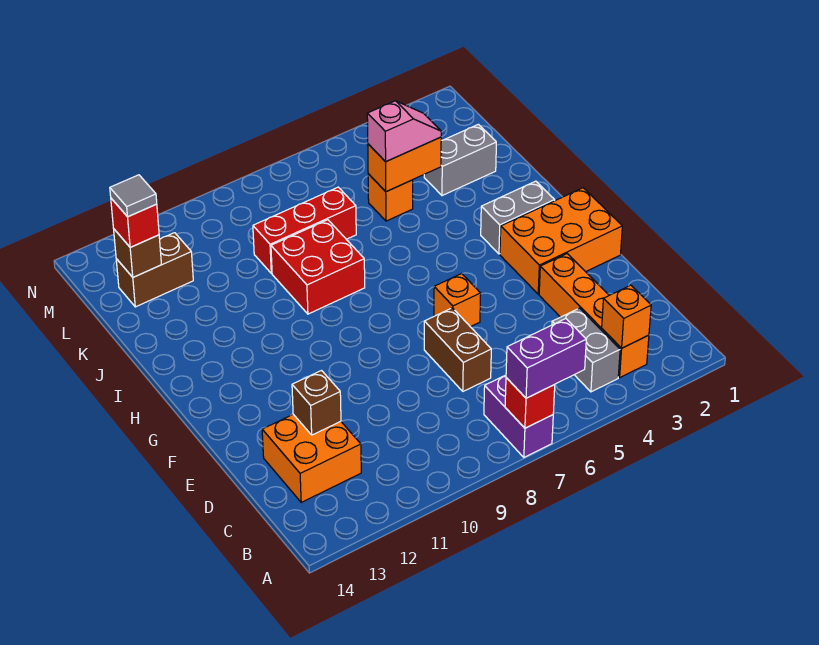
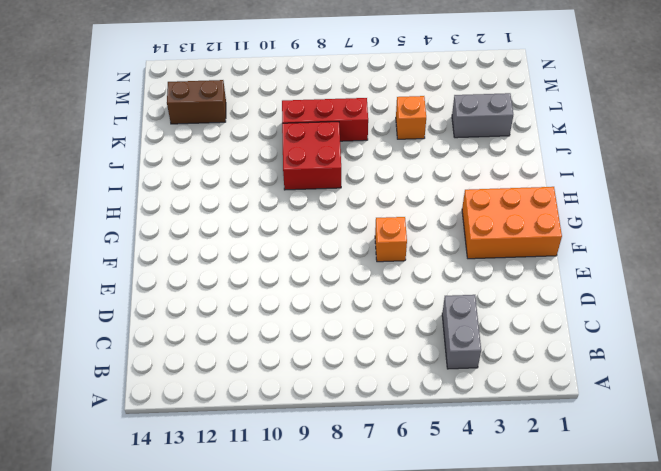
none -> purple 1x2 brick [484,375,553,457]
none -> orange 1x4 brick [539,254,649,377]
none -> orange 2x2 brick [262,414,361,502]

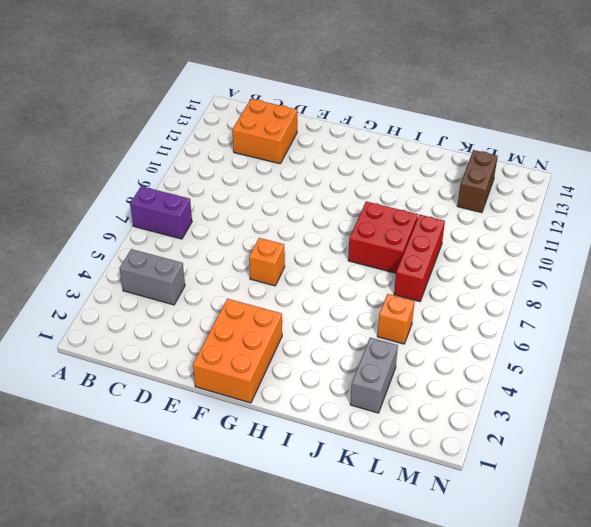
none -> orange 1x4 brick [539,254,649,377]
none -> brown 1x2 brick [424,308,491,391]
none -> grey 1x2 brick [481,181,555,254]

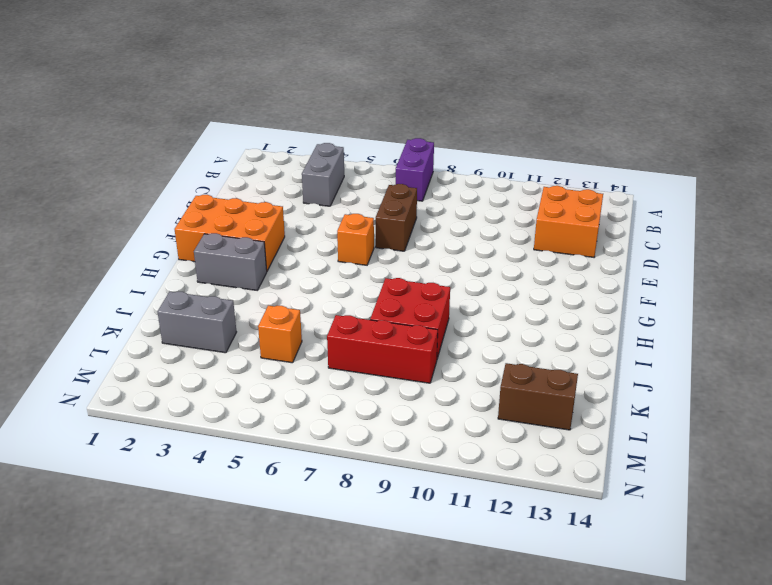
none -> orange 1x4 brick [539,254,649,377]
none -> red 1x1 brick [505,378,555,428]
none -> orange 1x1 brick [602,285,651,348]

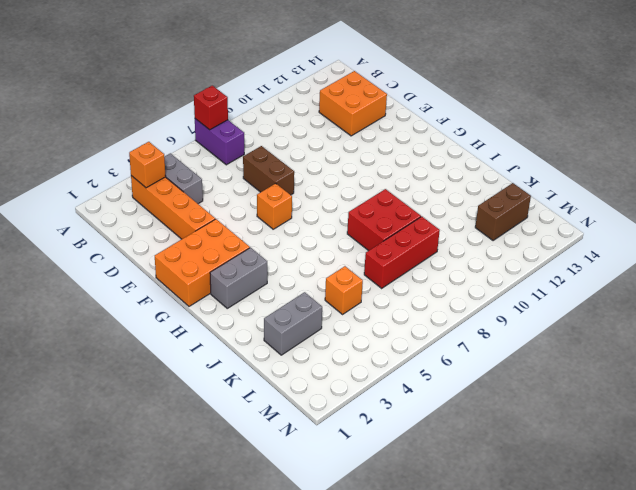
none -> brown 1x1 brick [292,371,341,435]
none -> orange 1x2 brick [368,137,441,192]
none -> brown 1x1 brick [114,229,161,277]

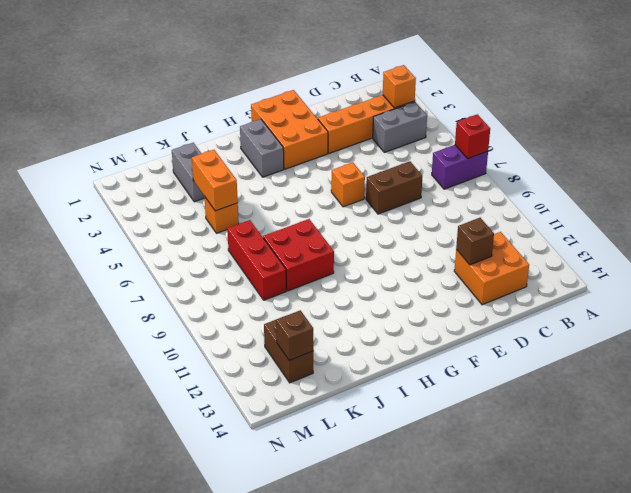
none -> purple 1x2 brick [506,319,586,398]
none -> pink 1x2 slope [367,101,441,162]
none -> red 1x1 brick [111,198,159,247]

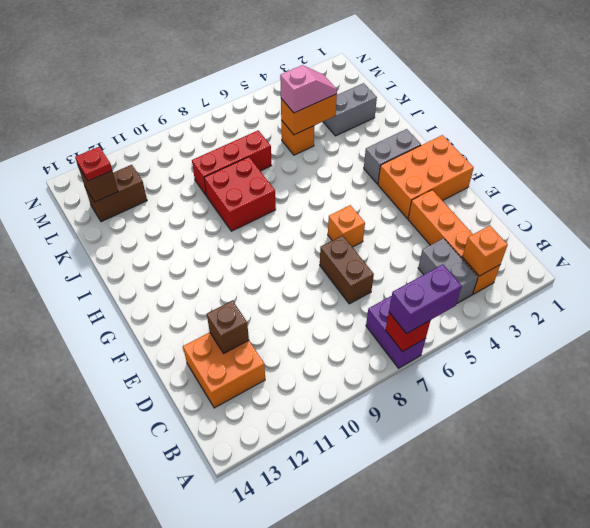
red 1x1 plate [75,147,112,181] -> red 1x1 brick [111,198,159,247]
none -> grey 1x1 tile [110,175,157,217]

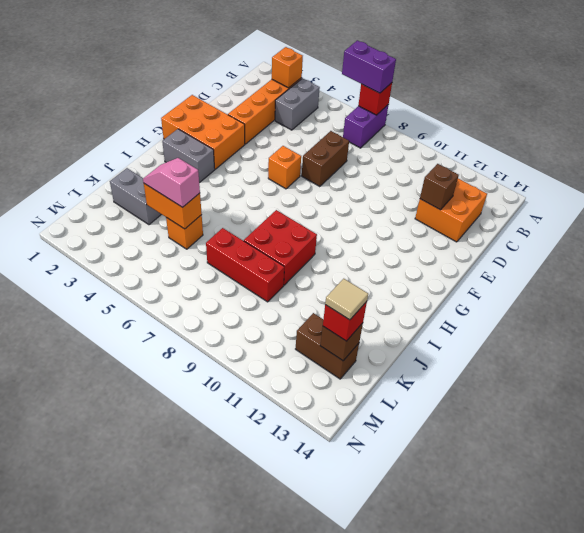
tan 1x1 tile [325,279,368,320] -> grey 1x1 tile [110,175,157,217]

